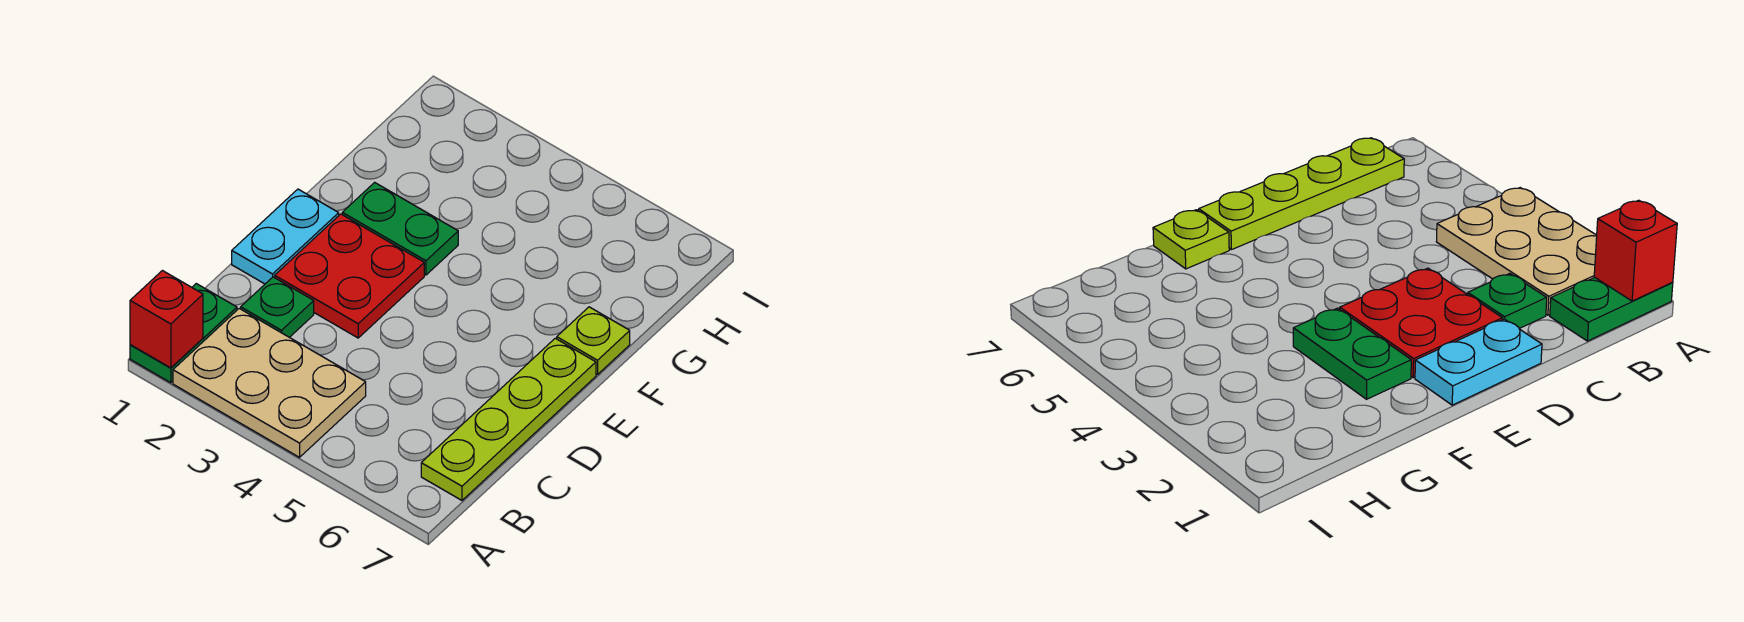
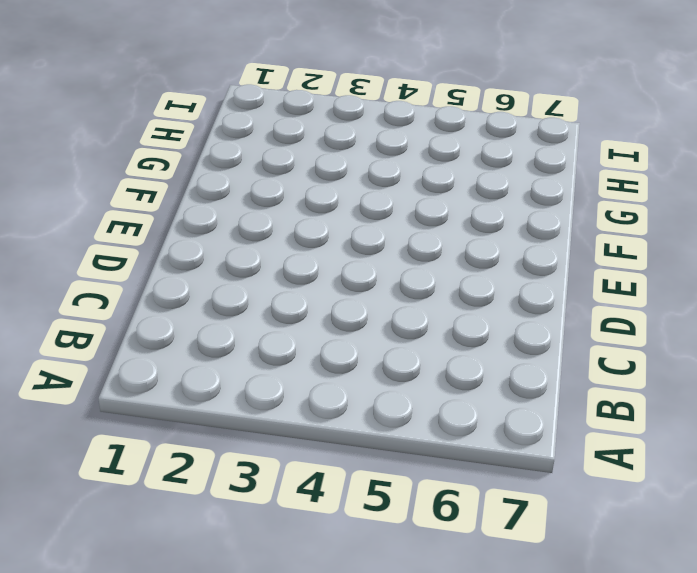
none -> green 1x2 plate [130,284,237,383]
none -> tan 2x3 plate [173,309,366,457]

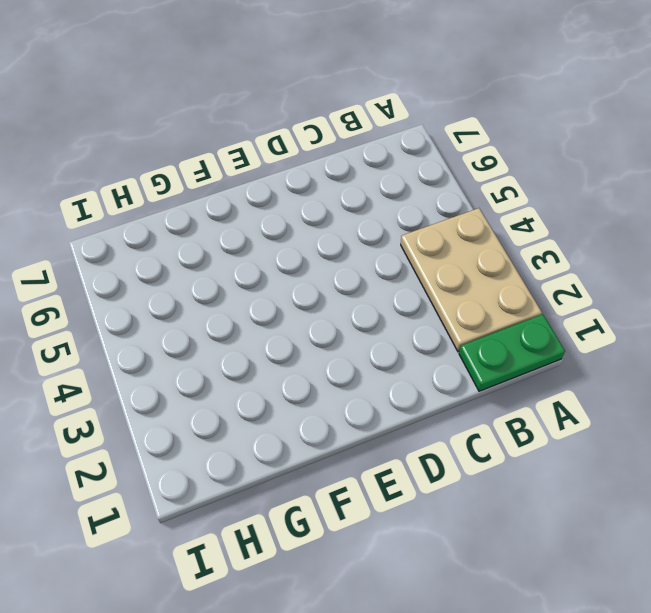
none -> lime 1x4 plate [421,338,596,500]
none -> green 1x1 plate [241,277,314,337]

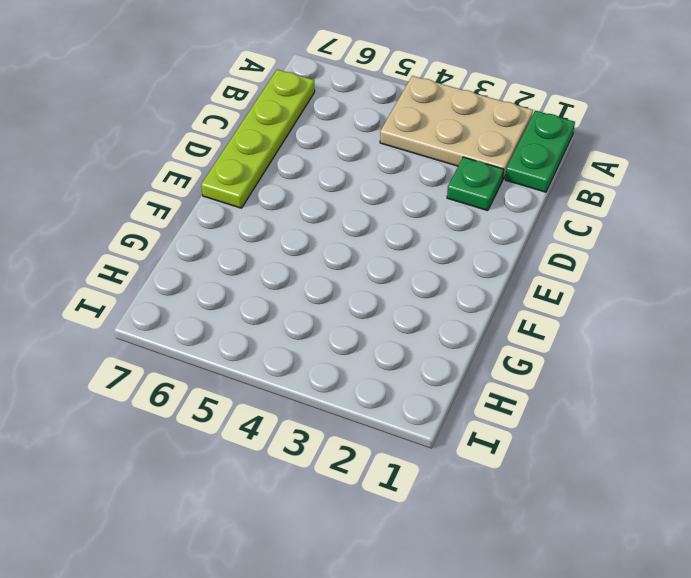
none -> cyan 1x2 plate [232,189,339,284]
none -> red 2x2 plate [275,214,424,338]

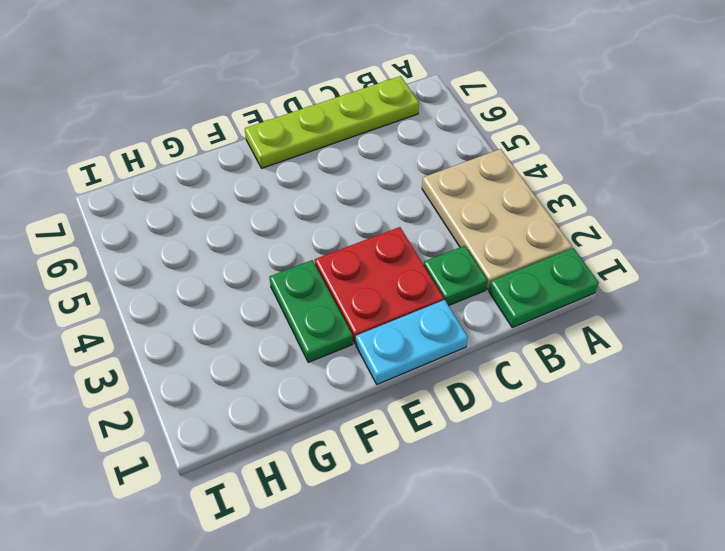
none -> lime 1x1 plate [557,307,630,375]
none -> red 1x1 brick [130,271,203,368]

